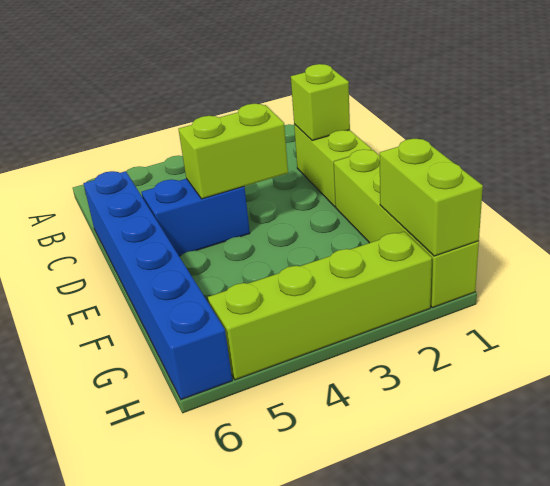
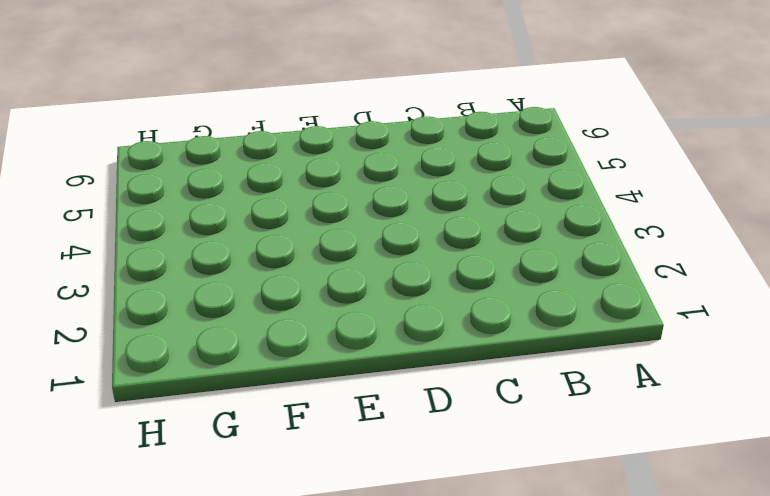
none -> lime 1x2 brick [294,124,372,207]
none -> blue 1x6 brick [83,171,232,400]

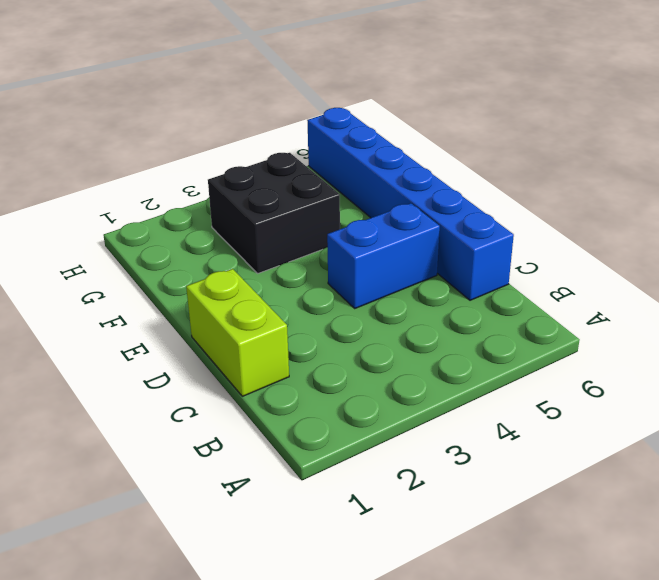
black 2x2 brick [208,153,340,273] -> none
none -> lime 1x4 brick [334,149,479,308]
none -> lime 1x4 brick [208,232,432,380]

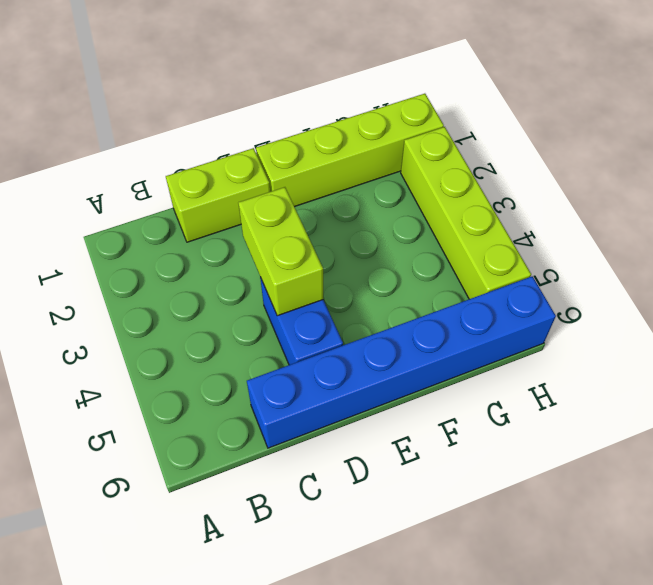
none -> lime 1x1 brick [291,64,350,141]
none -> lime 1x2 brick [380,139,483,256]

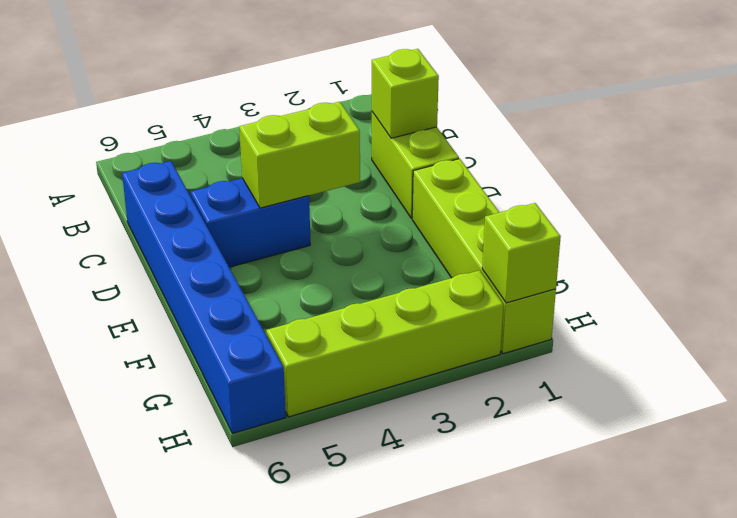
lime 1x1 brick [482,203,561,303] -> lime 1x2 brick [380,139,483,256]

